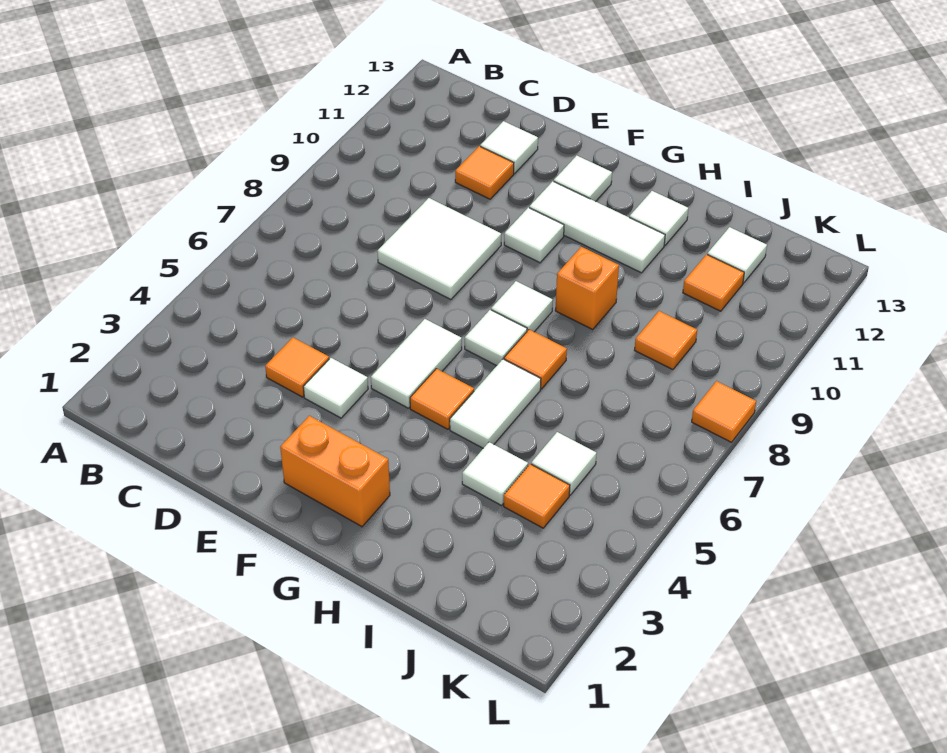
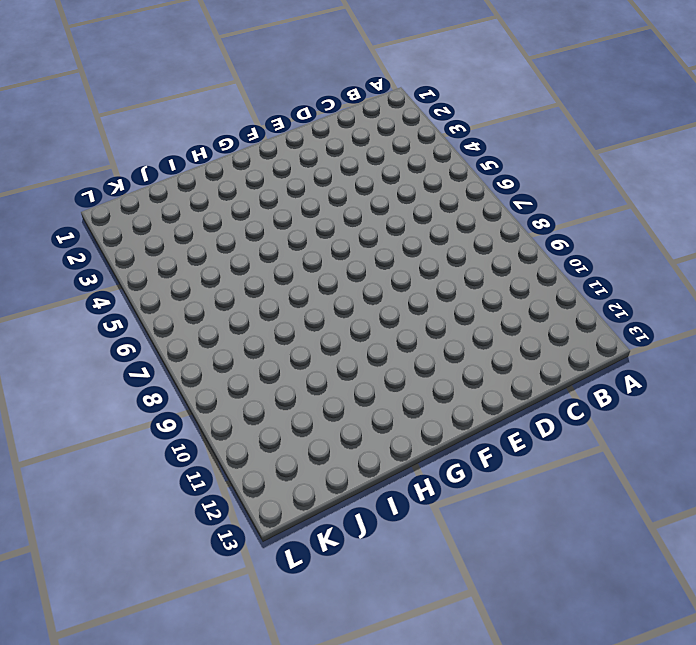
none -> orange 1x1 tile [265,338,329,397]
none -> white 2x2 tile [378,198,501,299]
none -> orange 1x1 tile [455,146,514,199]

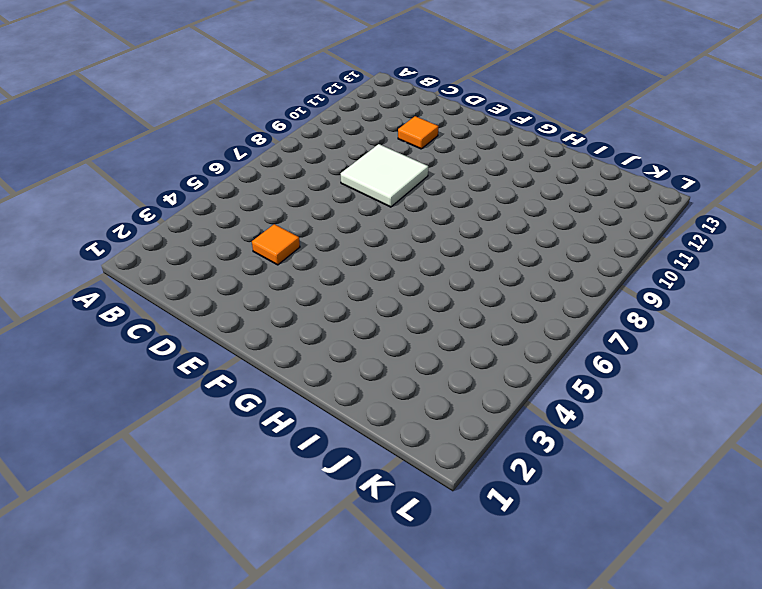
none -> white 1x1 tile [480,121,538,173]
none -> white 1x1 tile [303,358,368,418]
none -> orange 1x2 brick [280,416,390,527]

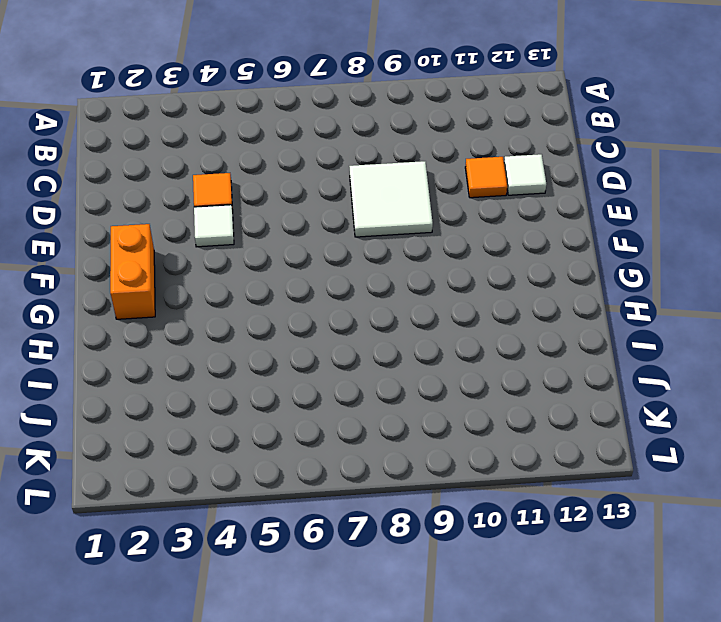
none -> white 1x2 tile [371,319,462,408]
none -> white 1x1 tile [504,208,564,263]
none -> white 1x3 tile [529,181,665,273]

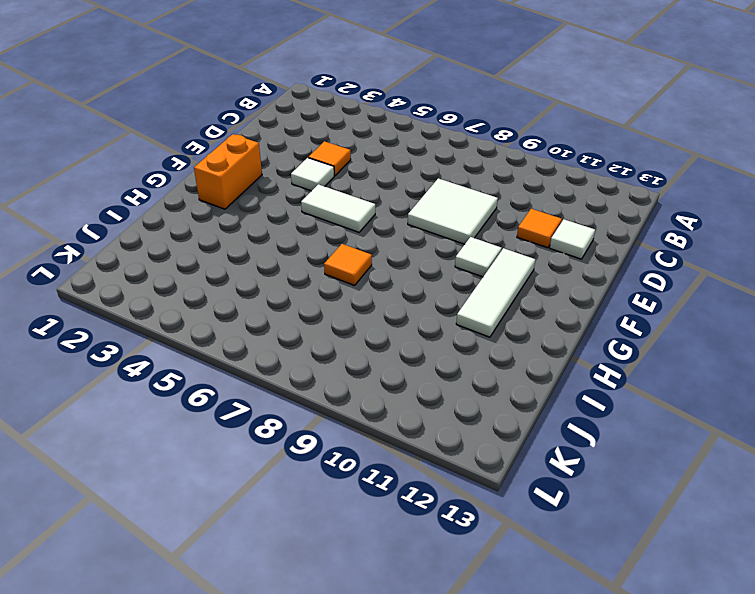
none -> white 1x1 tile [554,156,612,202]
none -> orange 1x1 tile [410,369,474,429]
none -> white 1x1 tile [465,310,527,366]

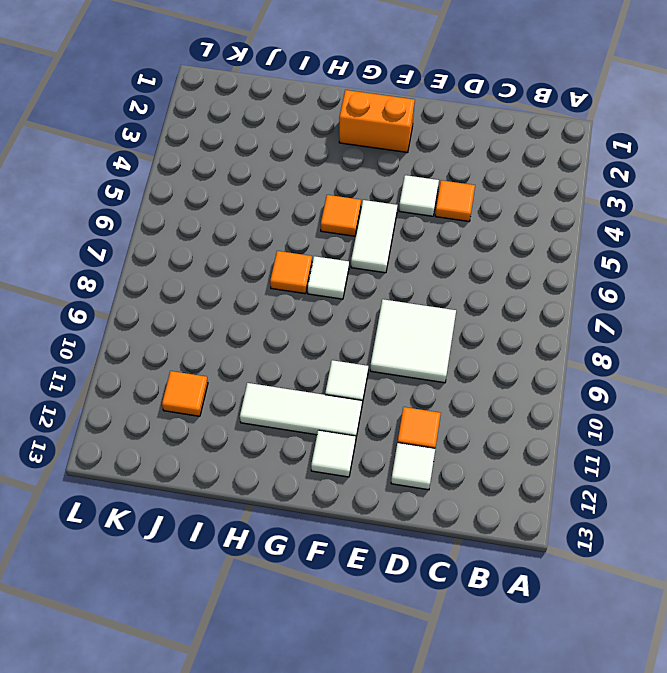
none -> white 1x1 tile [491,281,553,332]
none -> white 1x2 tile [450,359,541,448]
none -> orange 1x1 brick [555,247,619,329]

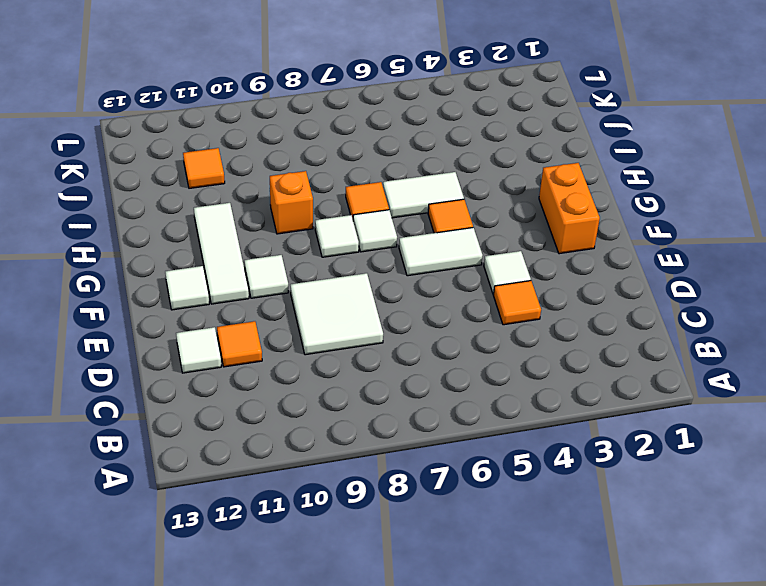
none -> white 1x1 tile [629,191,688,245]
none -> white 1x1 tile [462,442,528,505]
none -> orange 1x1 tile [504,464,570,528]

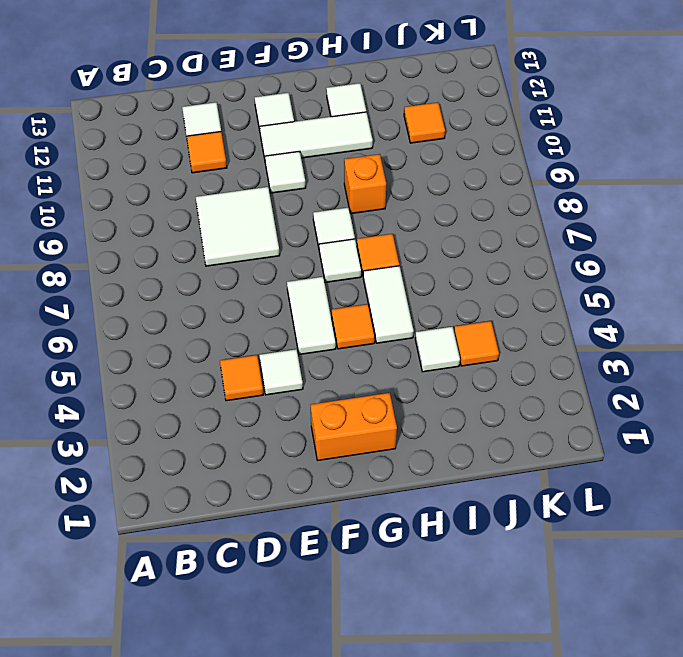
none -> white 1x1 tile [531,432,597,495]
none -> orange 1x1 tile [635,311,697,370]
none -> white 1x1 tile [707,227,767,283]

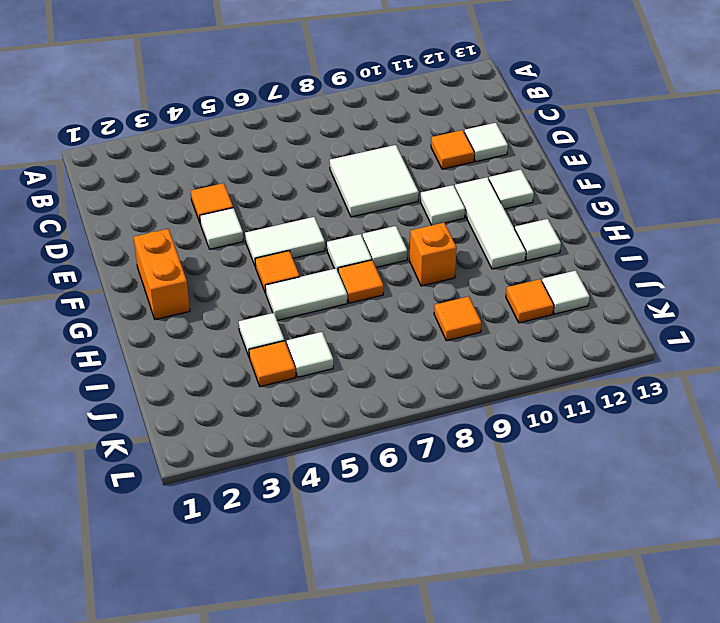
none -> orange 1x1 tile [692,381,756,442]

